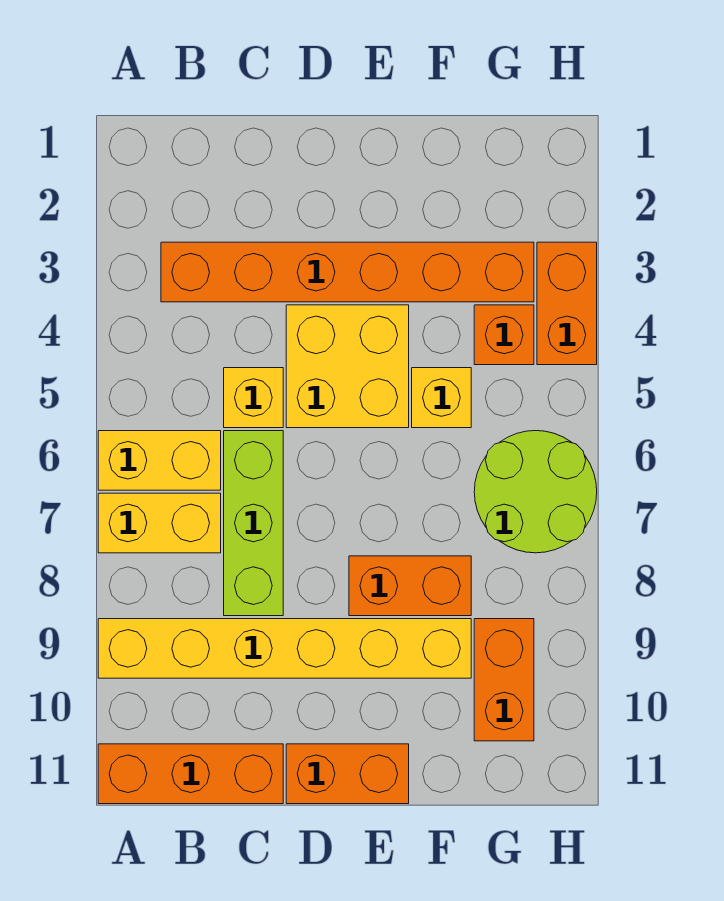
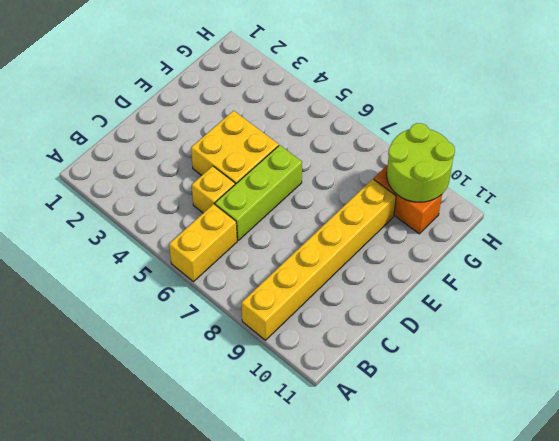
lime 1x3 brick [215,145,302,240] -> lime 1x3 brick turned to [224,431,283,616]
lime 2x2 round brick [387,123,455,202] -> lime 2x2 round brick moved to [474,431,597,553]
none -> yellow 1x2 brick [98,493,221,553]
none -> orange 1x3 brick [98,744,283,804]
none -> orange 1x6 brick [161,242,534,302]

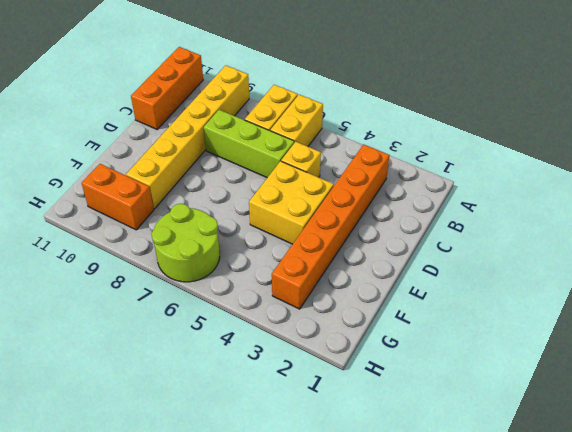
none -> orange 1x2 brick [286,744,409,804]
none -> orange 1x2 brick [349,556,471,616]
none -> yellow 1x1 brick [412,368,471,428]

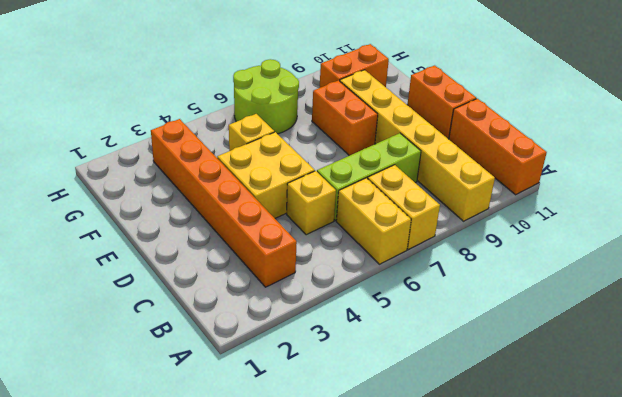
none -> orange 1x1 brick [474,305,534,365]
none -> orange 1x2 brick [537,242,597,365]

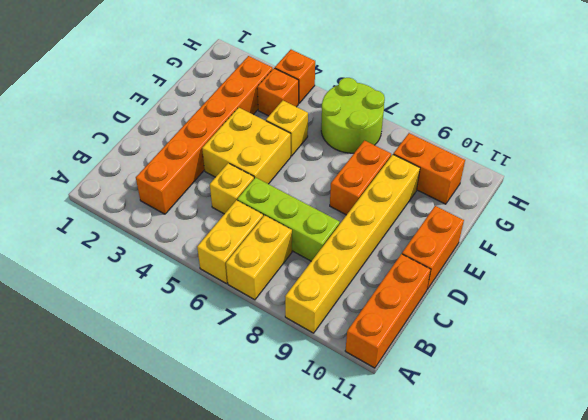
orange 1x1 brick [275,50,315,103] -> orange 1x2 brick [537,242,597,365]

